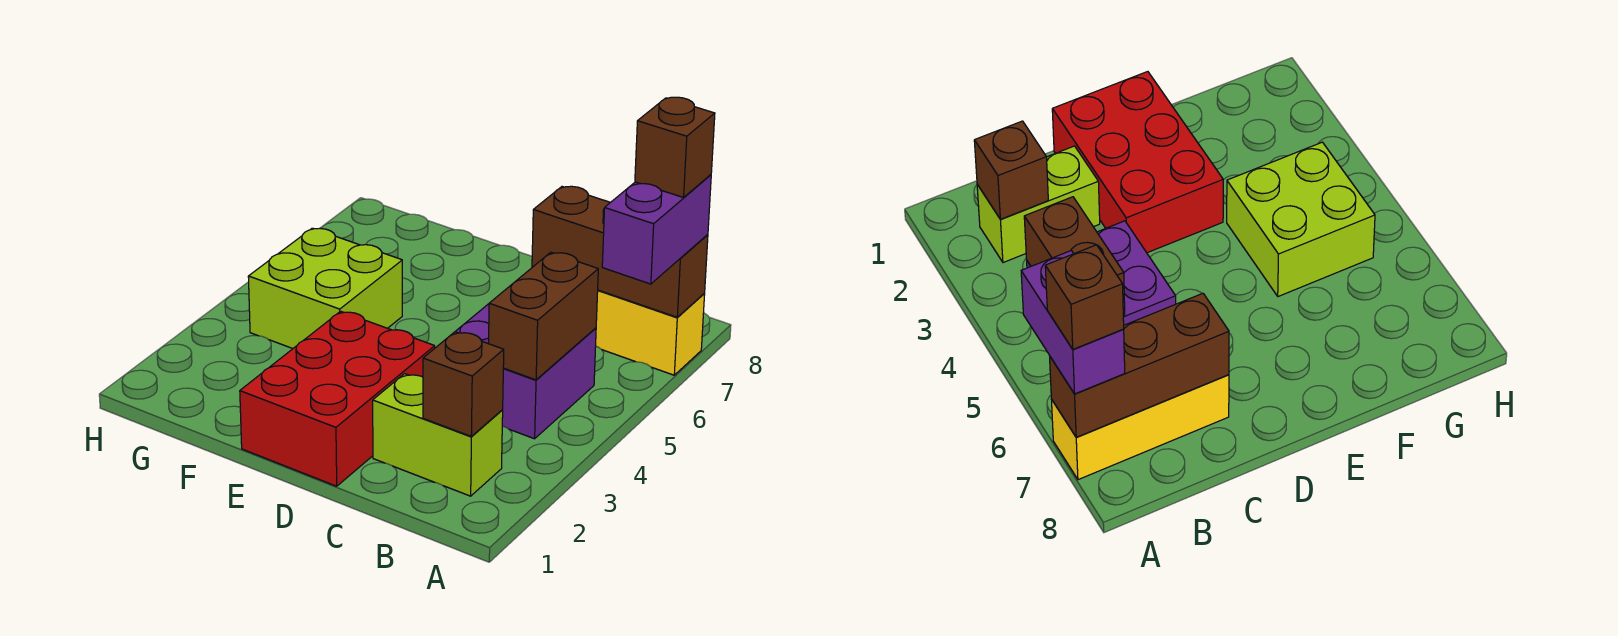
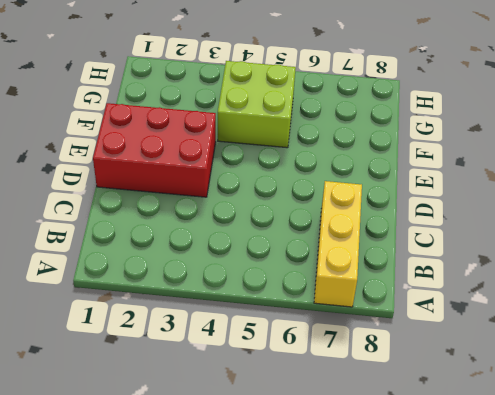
none -> lime 1x2 brick [373,374,503,496]
none -> purple 2x2 brick [455,304,596,439]

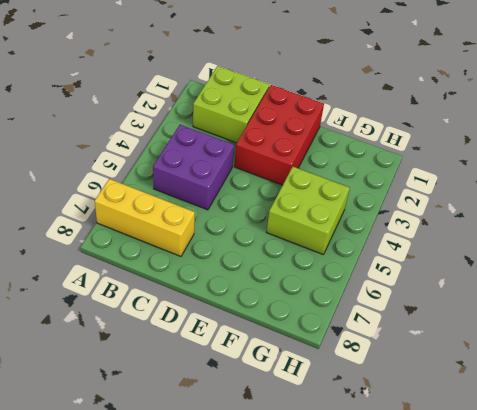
lime 2x2 brick [193,66,269,143] -> lime 1x2 brick [373,374,503,496]
none -> brown 1x3 brick [532,186,708,317]
none -> brown 1x1 brick [423,332,504,436]

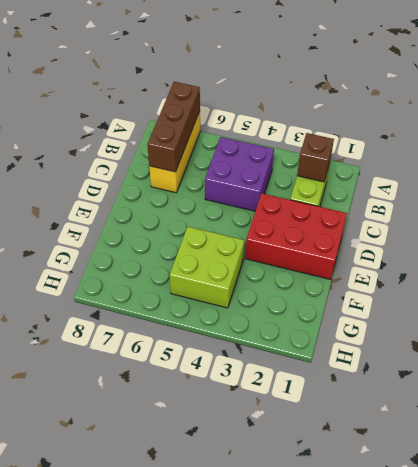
none -> brown 1x2 brick [489,252,598,380]
none -> purple 1x2 brick [602,175,711,284]

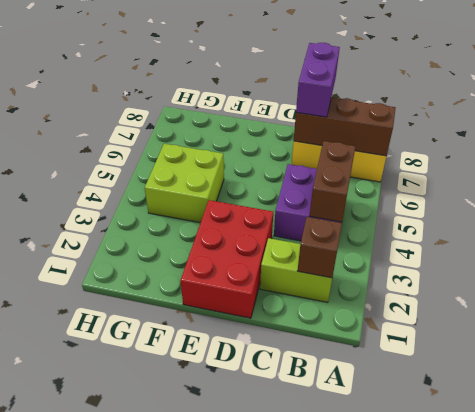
purple 1x2 brick [296,43,340,117] -> purple 1x2 brick moved to [602,175,711,284]
none -> brown 1x1 brick [635,97,715,198]

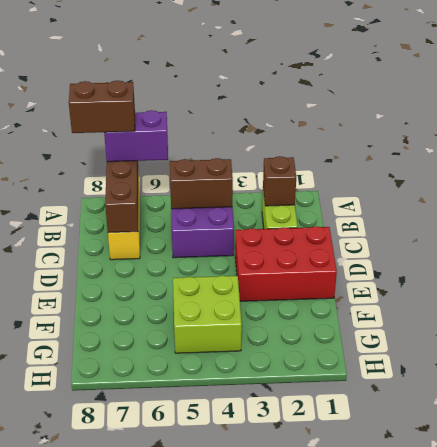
brown 1x2 brick [69,80,135,133] -> brown 1x1 brick [635,97,715,198]

